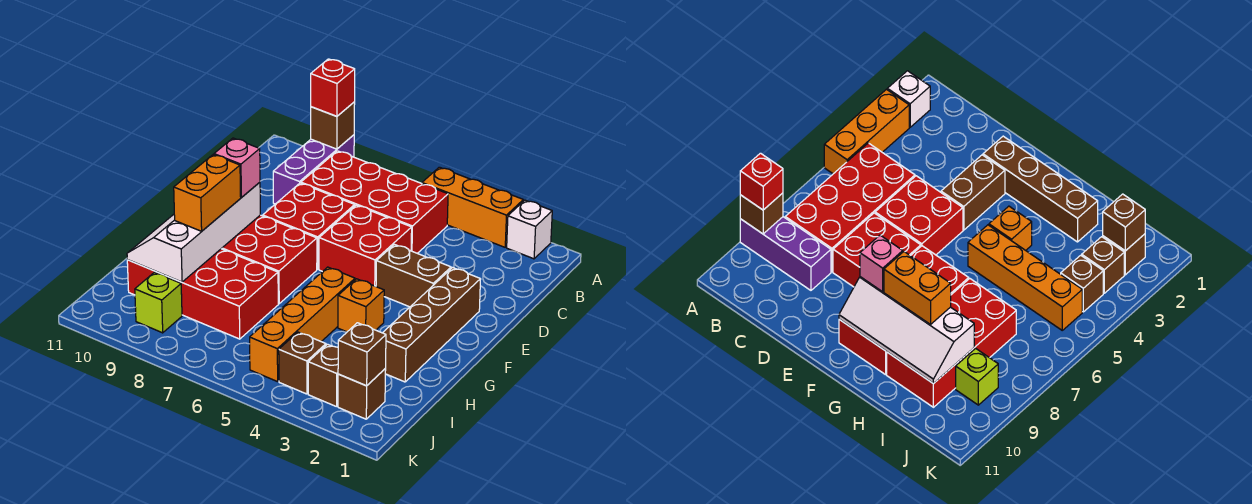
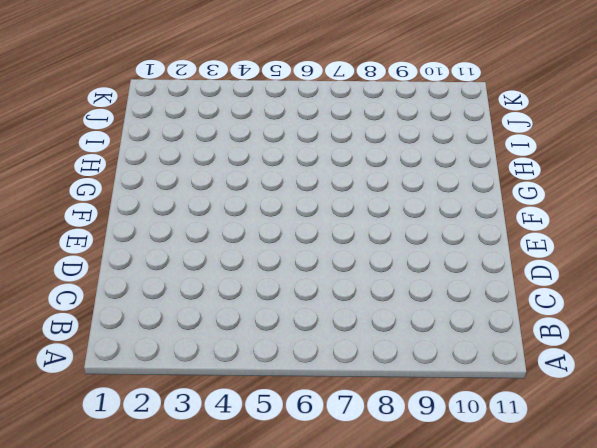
none -> white 1x1 brick [507,200,552,259]
none -> orange 1x3 brick [422,167,523,247]
none -> purple 1x3 brick [273,135,354,204]

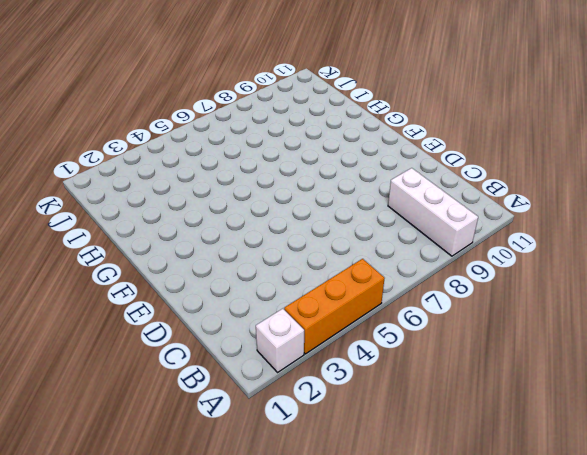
white 1x3 brick [388,168,478,256] -> purple 1x3 brick [273,135,354,204]
none -> red 2x4 brick [301,151,448,253]
none -> red 2x2 brick [319,205,412,286]
none -> red 2x2 brick [263,183,355,269]

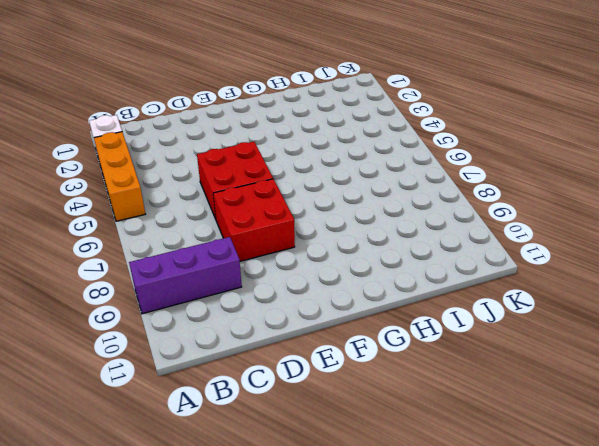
none -> red 2x4 brick [301,151,448,253]
none -> brown 1x4 brick [383,268,481,382]
none -> brown 1x2 brick [376,245,451,307]

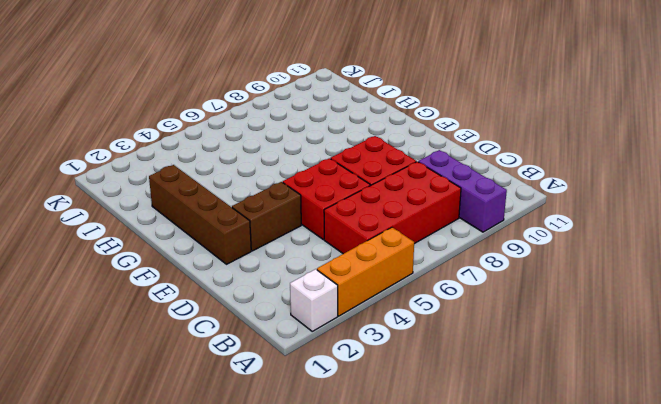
none -> red 2x4 brick [221,215,317,304]
none -> orange 1x1 brick [338,279,384,332]
none -> orange 1x4 brick [250,267,355,382]

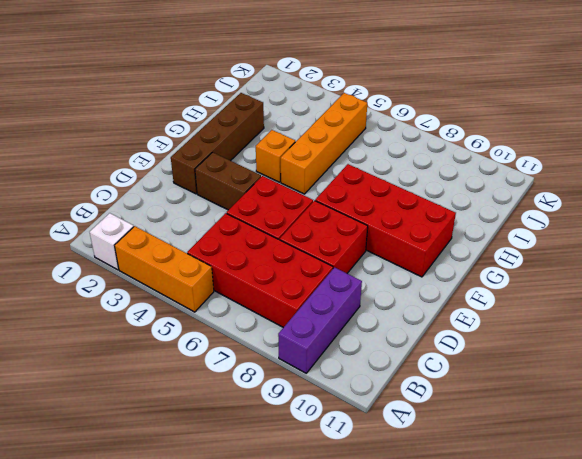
none -> red 2x4 brick [127,249,278,339]
none -> brown 1x1 brick [338,369,386,419]
none -> brown 1x1 brick [308,344,338,407]

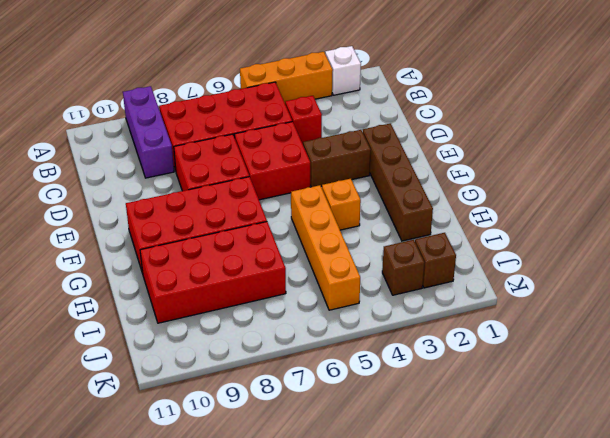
red 1x1 brick [285,96,322,144] -> red 1x1 brick moved to [311,59,355,116]
none -> brown 1x1 brick [279,332,326,394]
none -> lime 1x1 brick [135,272,182,333]
none -> brown 1x1 brick [311,102,355,149]

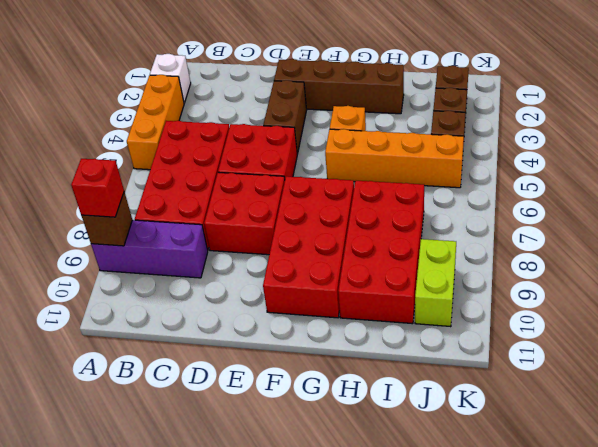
lime 1x2 brick [415,239,456,327] -> lime 1x1 brick [135,272,182,333]
none -> white 2x4 slope [127,182,260,282]
none -> brown 1x1 brick [338,323,386,386]
none -> pink 1x1 brick [214,138,260,197]

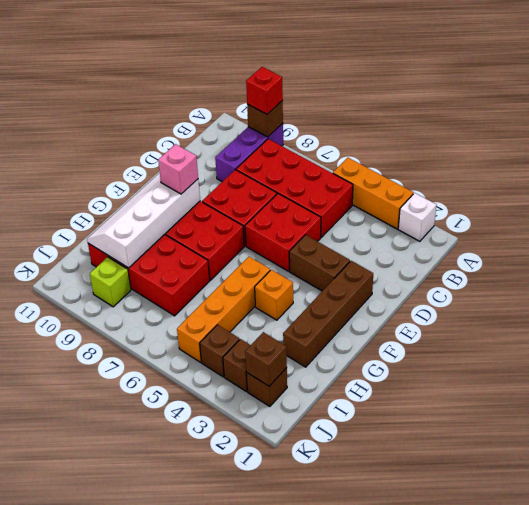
none -> orange 1x2 brick [174,155,241,231]

